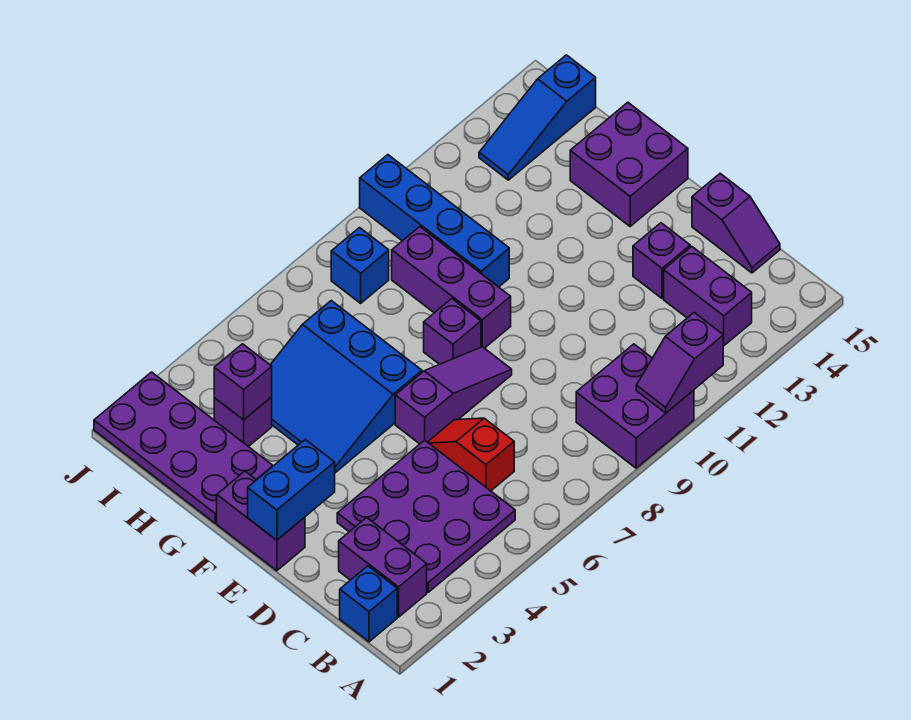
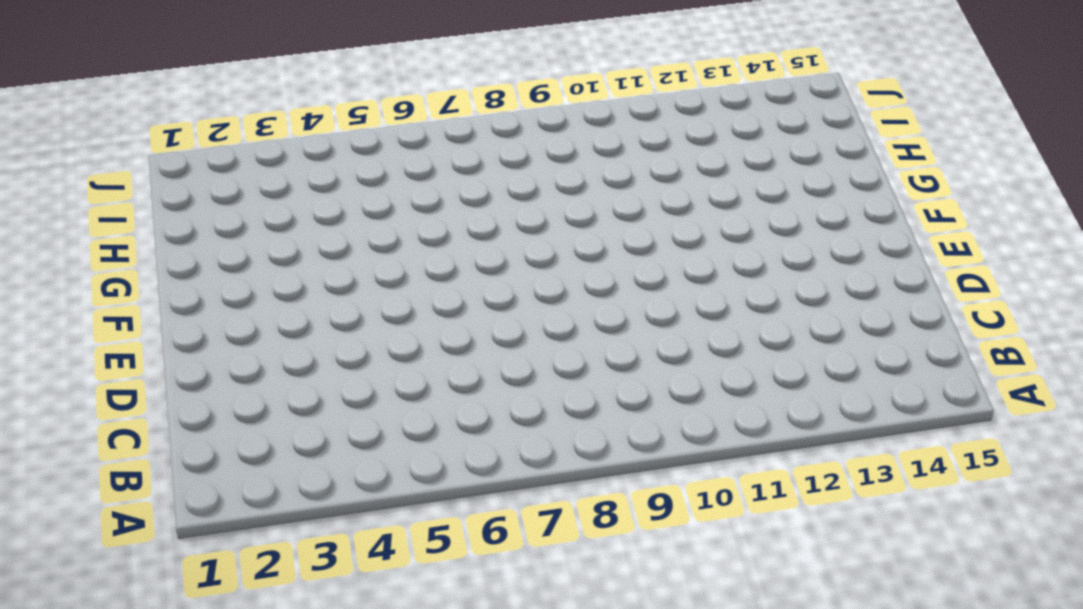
none -> purple 2x2 brick [576,344,694,468]
none -> blue 1x1 brick [340,566,397,642]
none -> purple 1x2 brick [339,518,427,617]

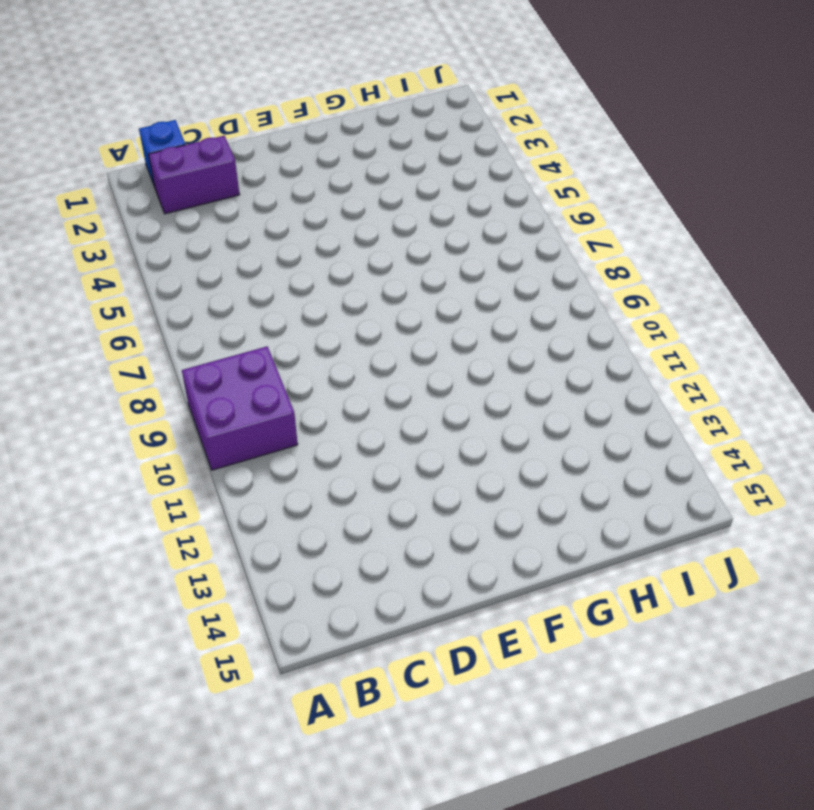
none -> purple 3x3 plate [337,440,515,592]
none -> purple 1x2 brick [664,246,752,346]
none -> red 1x2 slope [428,418,514,491]

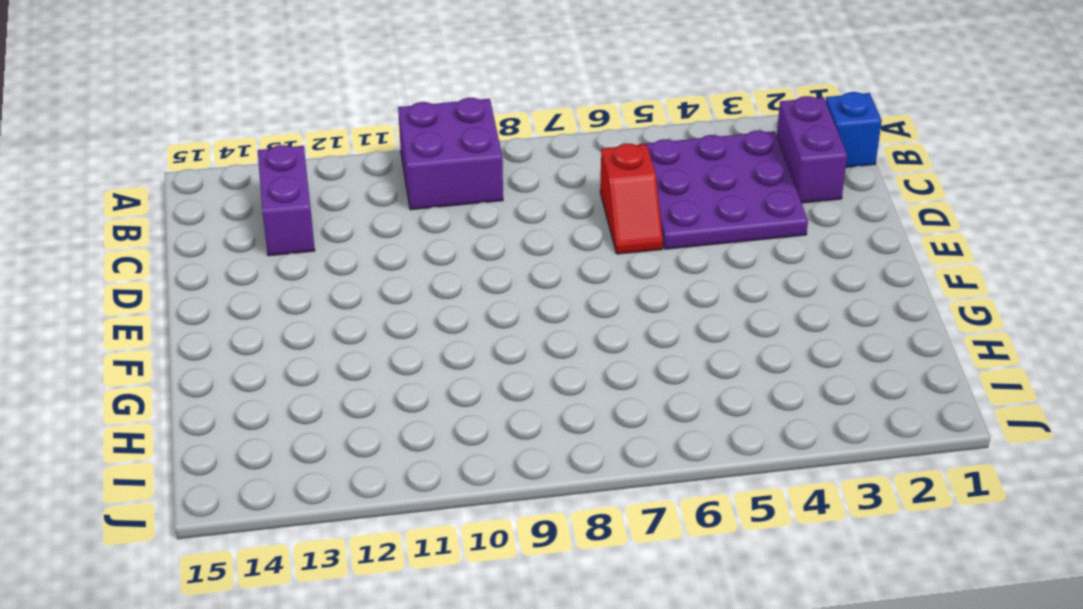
none -> purple 1x2 slope [692,174,780,273]
none -> purple 1x1 brick [633,223,690,299]
none -> purple 1x2 brick [217,471,305,571]

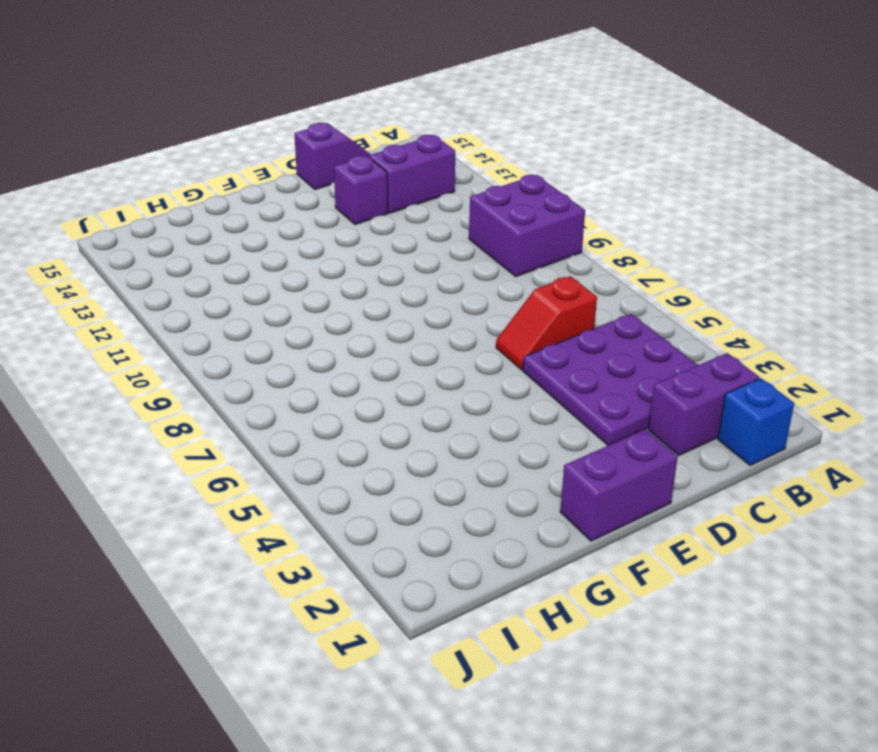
none -> purple 1x3 slope [395,347,512,444]
none -> blue 3x3 slope [270,301,422,473]
none -> purple 1x1 brick [424,299,481,364]

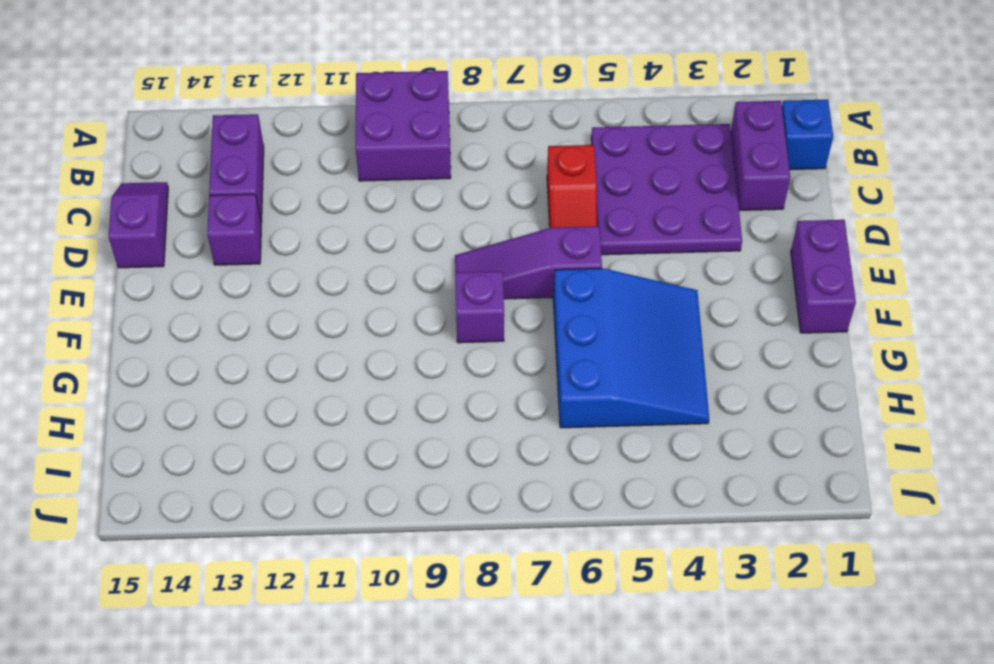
none -> purple 1x3 brick [392,227,511,348]
none -> purple 2x2 brick [570,102,688,226]
none -> purple 2x4 plate [94,372,273,523]

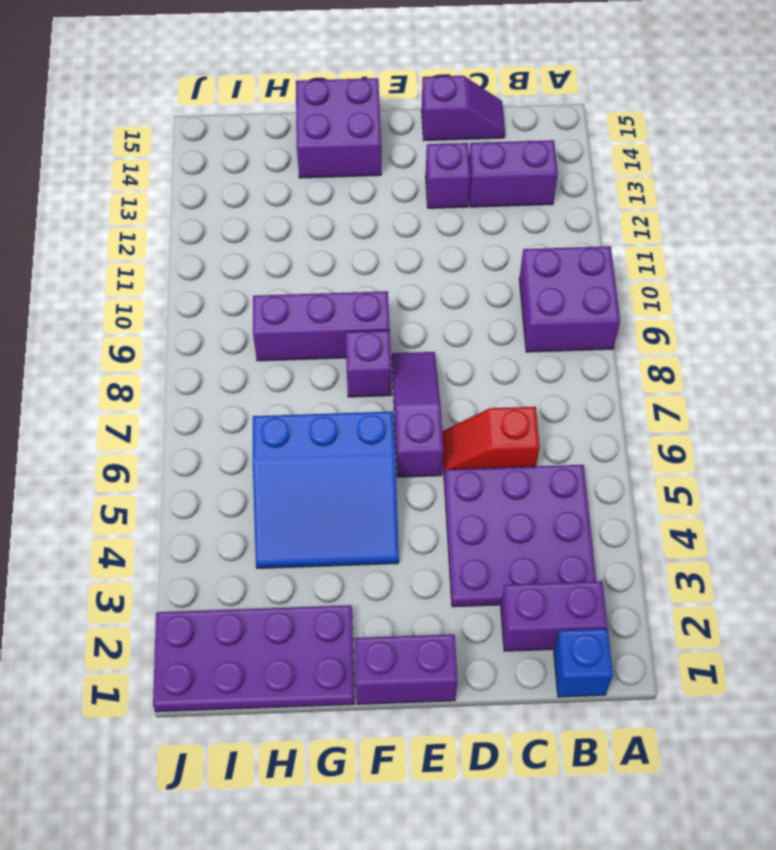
none -> blue 1x4 brick [360,155,509,287]
none -> purple 1x1 brick [214,397,272,447]
none -> blue 1x1 brick [331,228,389,303]

